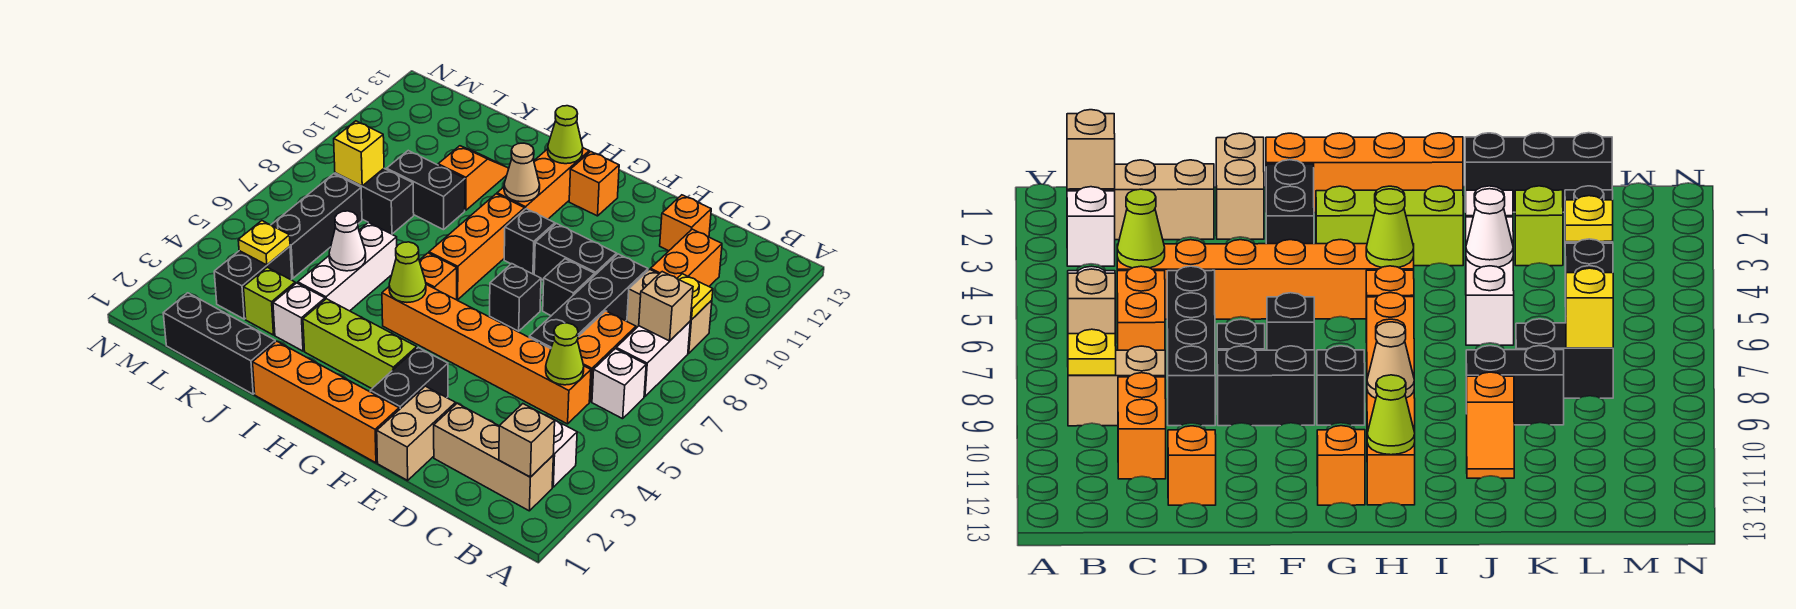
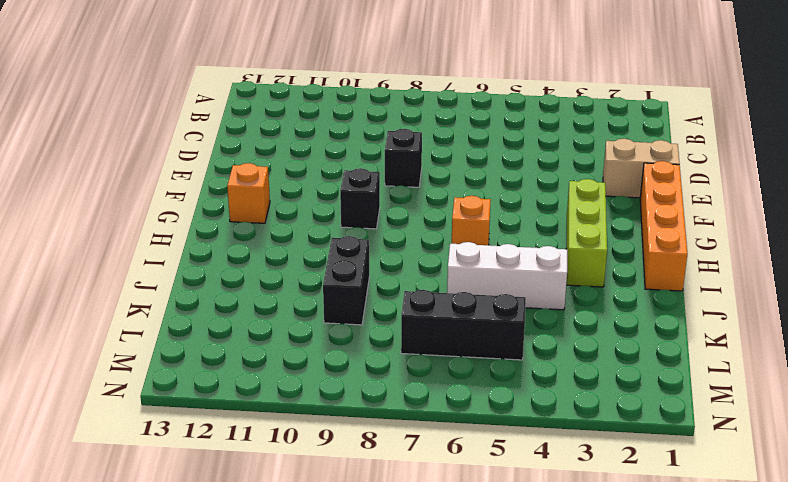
none -> tan 1x3 brick [434,403,553,511]
none -> white 1x1 brick [546,415,577,487]
none -> white 1x1 brick [592,349,646,419]
none -> white 1x2 brick [616,322,690,396]

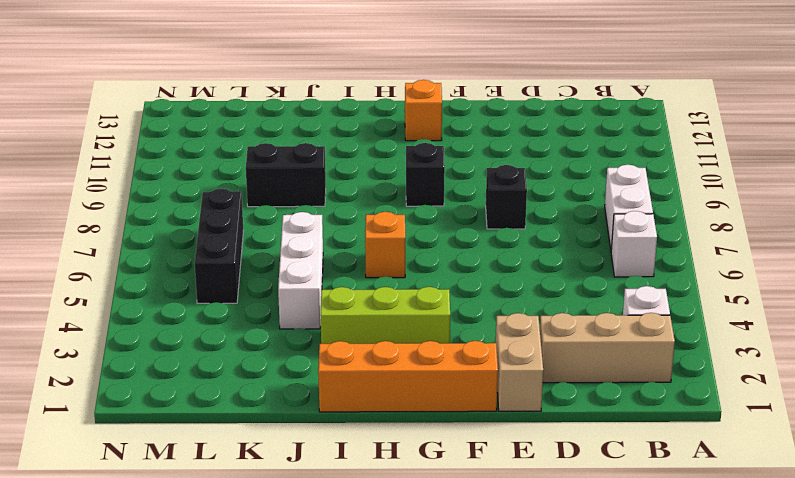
none -> tan 1x2 brick [627,269,712,353]
none -> orange 1x6 brick [382,284,591,424]
none -> orange 1x2 brick [577,311,636,402]
none -> orange 1x2 brick [650,229,722,286]

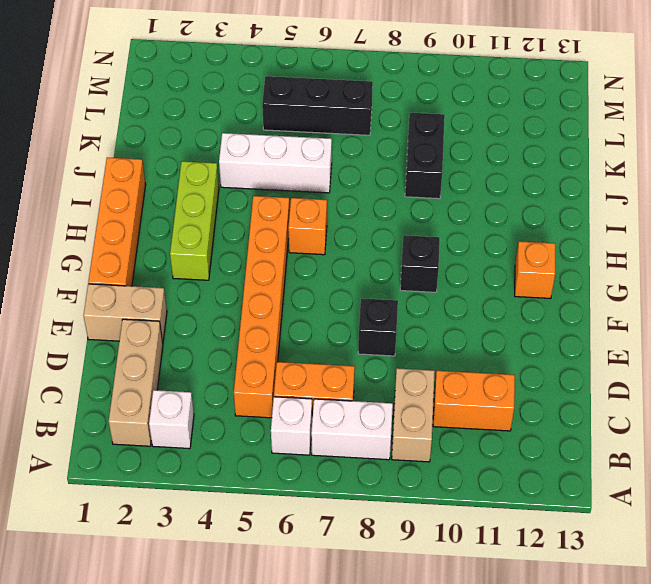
none -> black 1x4 brick [529,254,648,349]
none -> orange 1x1 brick [660,195,711,251]
none -> black 1x2 brick [534,224,617,280]
none -> black 1x2 brick [370,348,448,410]

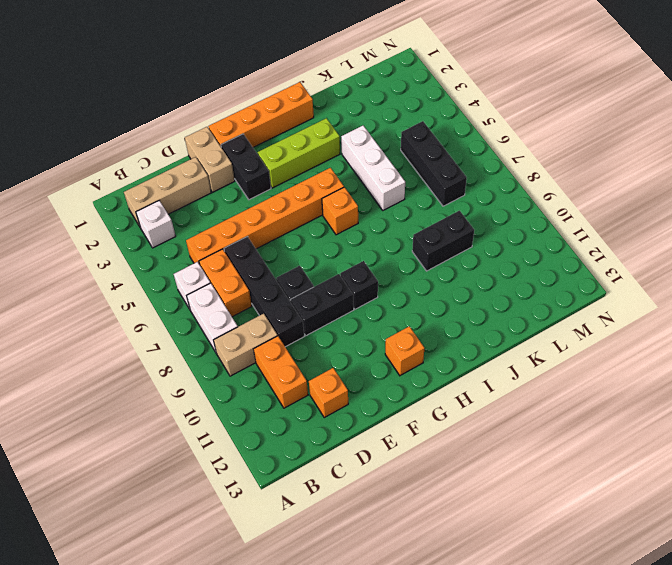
none -> black 1x1 brick [490,264,541,331]
none -> orange 1x3 brick [429,194,525,300]
none -> orange 1x3 brick [497,148,589,219]
none -> black 1x3 brick [163,293,275,394]

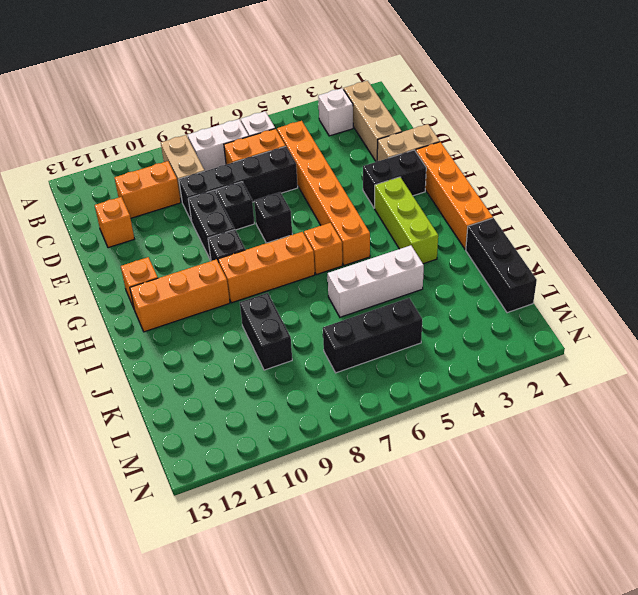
none -> white 1x1 brick [273,283,325,351]
none -> orange 1x2 slope [438,146,508,210]
none -> lime 1x1 brick [244,267,295,335]
none -> black 1x2 brick [335,169,414,234]

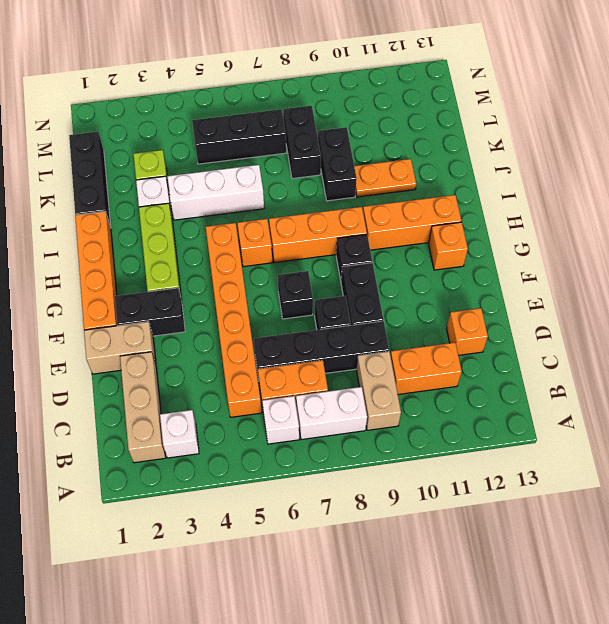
orange 1x2 plate [354,159,416,197] -> orange 1x2 slope [438,146,508,210]
none -> black 1x2 brick [214,246,292,319]
none -> tan 1x1 brick [499,404,555,477]
none -> tan 1x1 brick [639,272,693,341]
none -> yellow 1x1 plate [677,274,713,320]

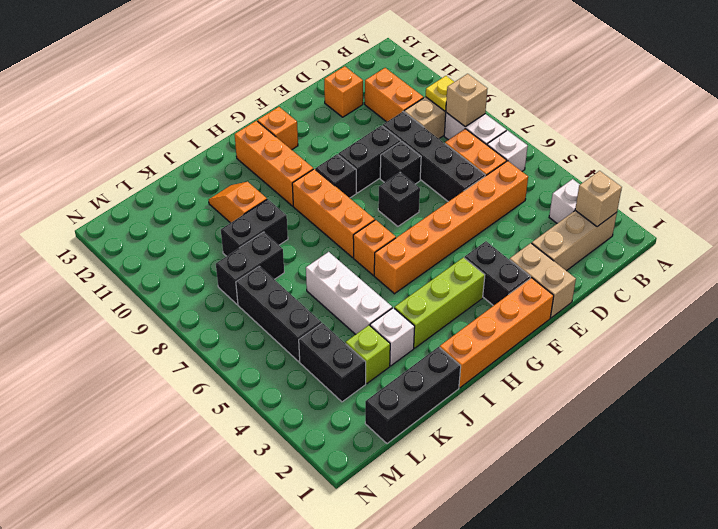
none -> lime 1x1 cone [546,323,584,385]
none -> lime 1x1 cone [389,242,426,302]
none -> tan 1x1 cone [504,143,540,202]
none -> lime 1x1 cone [548,106,583,164]

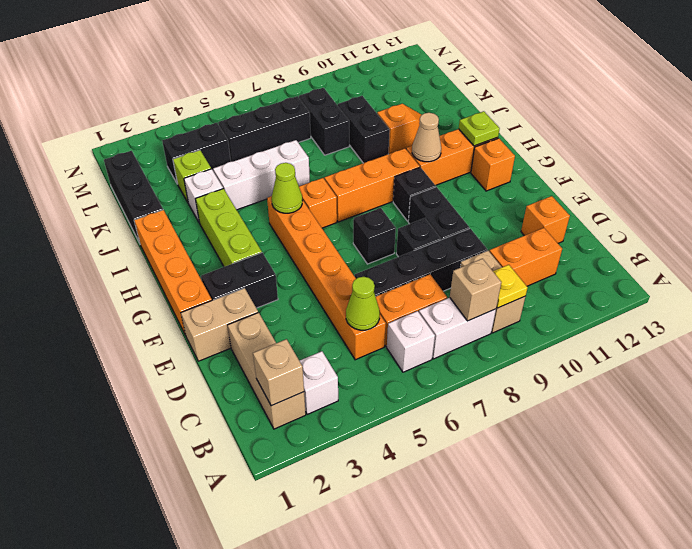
lime 1x1 plate [459,111,500,146] -> lime 1x1 cone [548,106,583,164]
none -> white 1x1 cone [329,211,366,271]
none -> yellow 1x1 plate [238,221,290,265]
none -> yellow 1x1 brick [334,121,384,186]

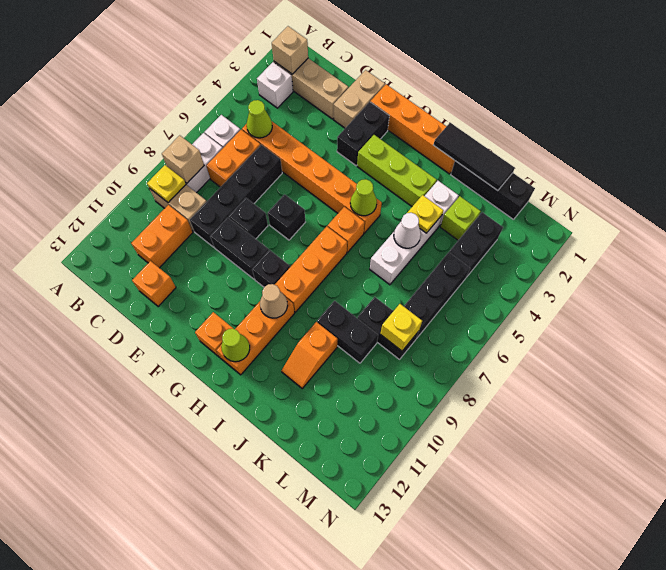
black 1x3 tile [434,123,515,191] -> none
yellow 1x1 plate [407,195,443,233] -> yellow 1x1 plate moved to [238,221,290,265]

